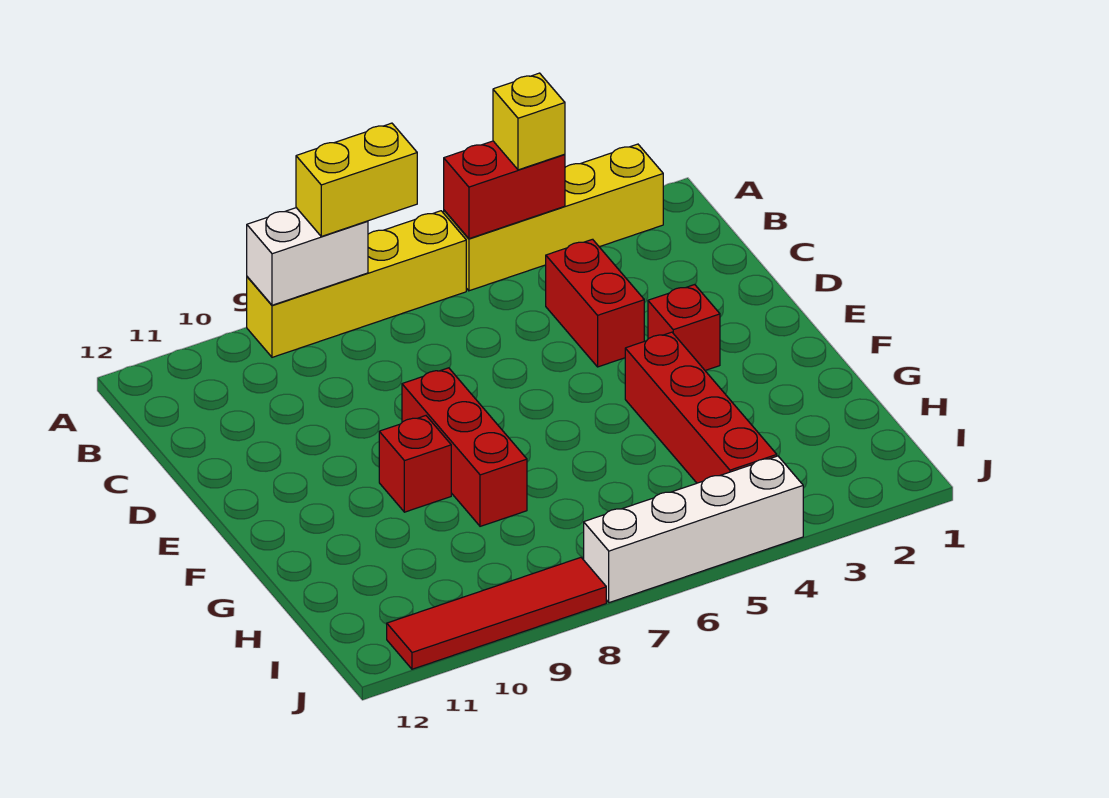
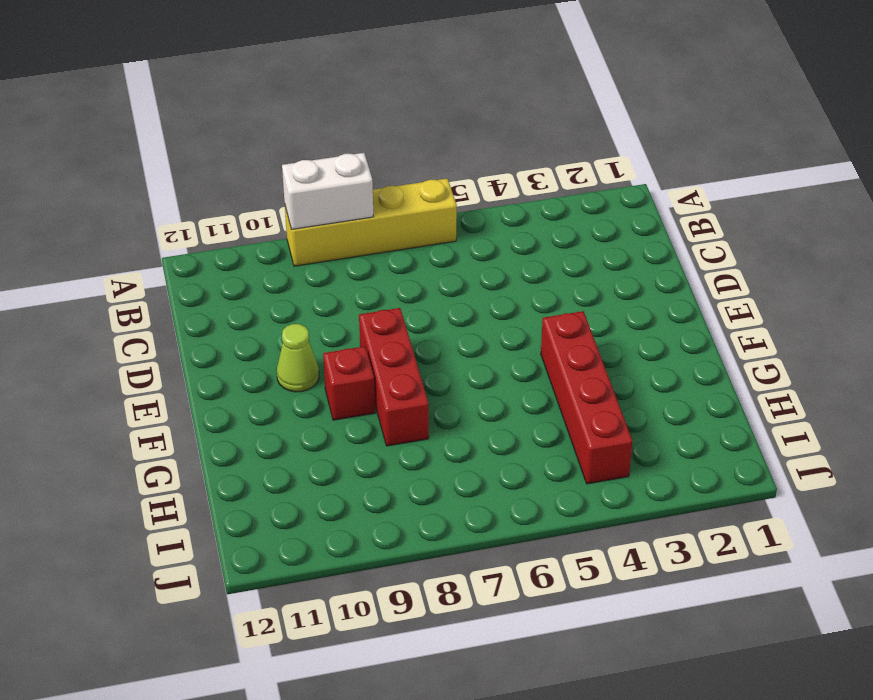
lime 1x1 cone [277,324,319,392] -> none
none -> yellow 1x4 brick [444,144,663,291]
none -> red 1x2 brick [546,239,644,367]
none -> red 1x1 brick [648,285,720,370]

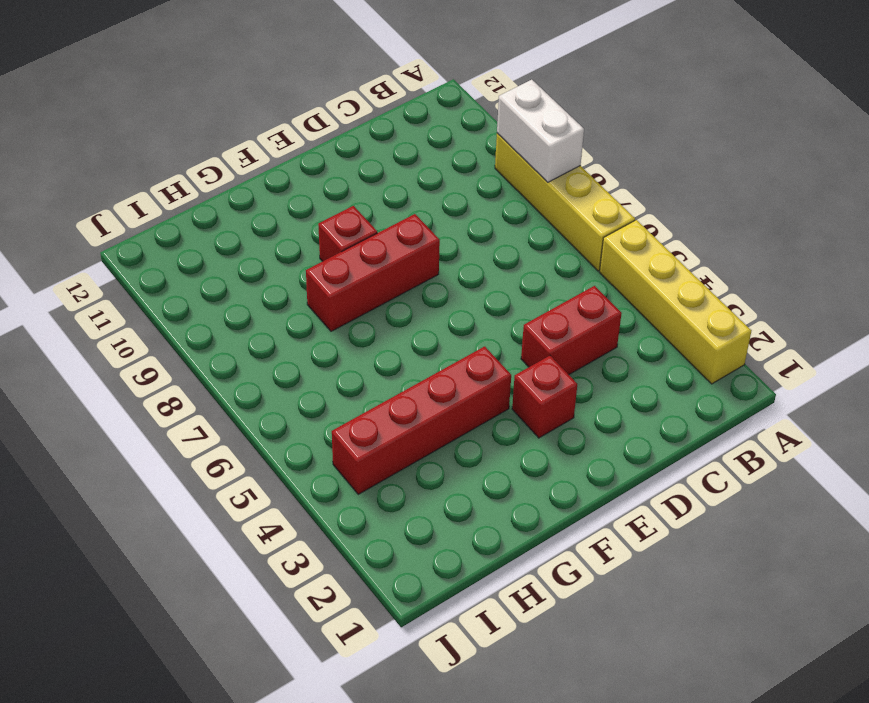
none -> white 1x4 brick [584,456,803,603]
none -> red 1x4 tile [387,558,606,669]
none -> red 1x2 brick [444,141,565,239]

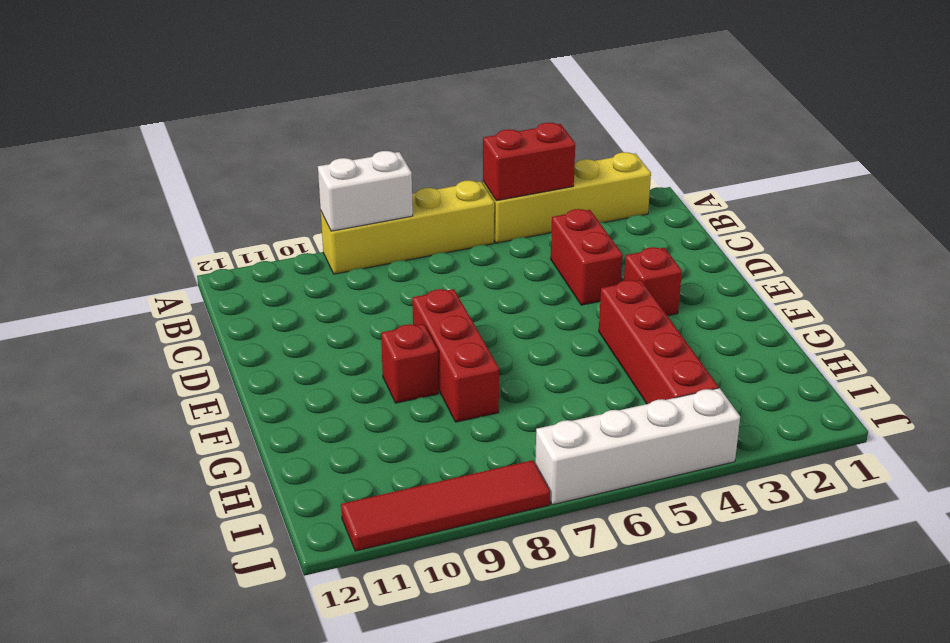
none -> yellow 1x1 brick [493,73,565,170]
none -> yellow 1x2 brick [296,123,417,236]

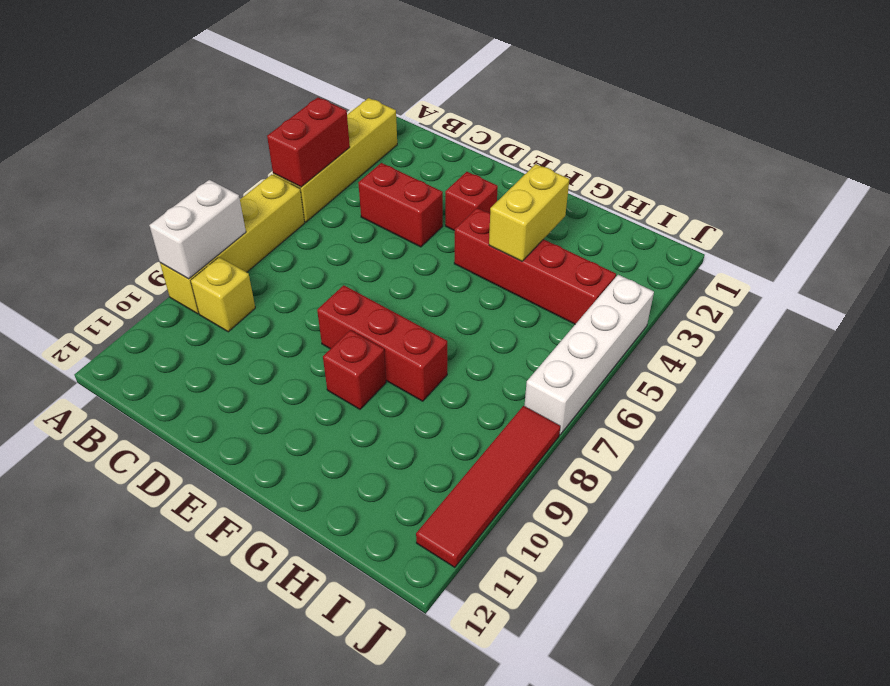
yellow 1x1 brick [191,257,255,332] -> yellow 1x1 brick moved to [493,73,565,170]
yellow 1x2 brick [489,164,569,261] -> yellow 1x2 brick moved to [296,123,417,236]

